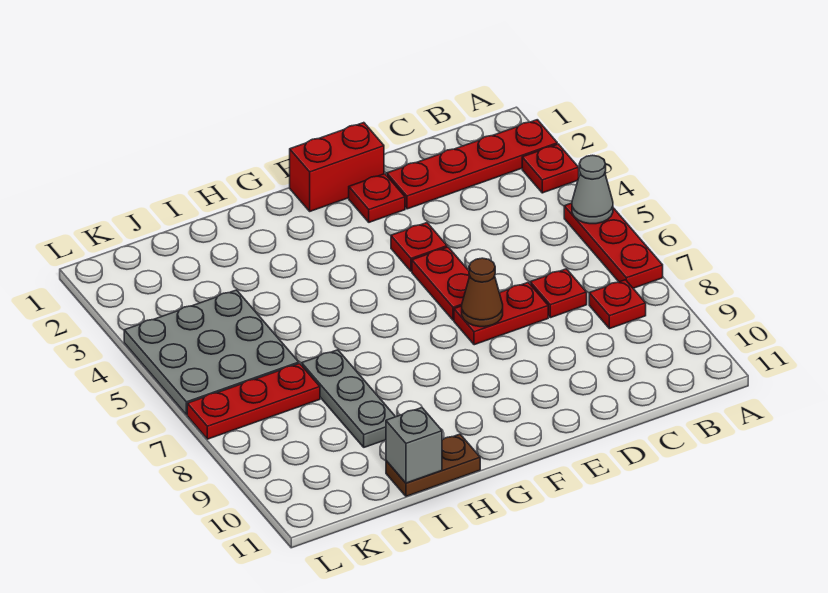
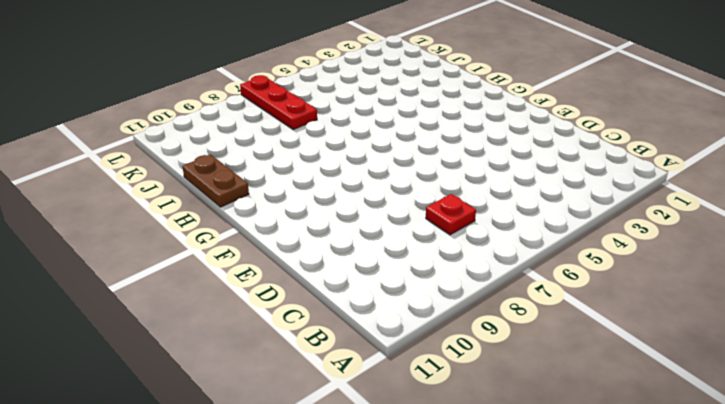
none -> red 1x4 plate [387,120,557,209]
none -> red 1x1 plate [522,144,579,193]
none -> red 1x3 plate [564,203,663,288]

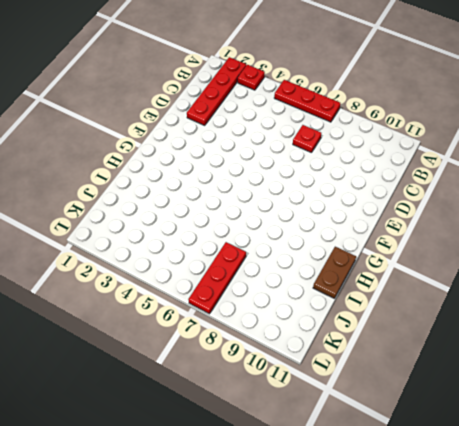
none -> red 1x1 plate [589,280,646,329]
none -> red 1x2 plate [454,282,548,345]
none -> red 1x2 brick [290,123,384,211]

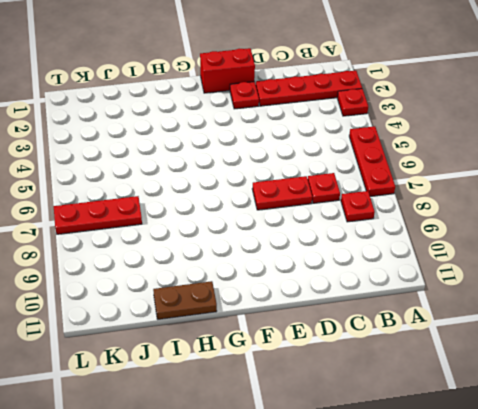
none -> red 1x1 plate [391,223,447,271]
none -> red 1x2 plate [412,247,470,320]
none -> grey 1x3 plate [302,350,395,447]

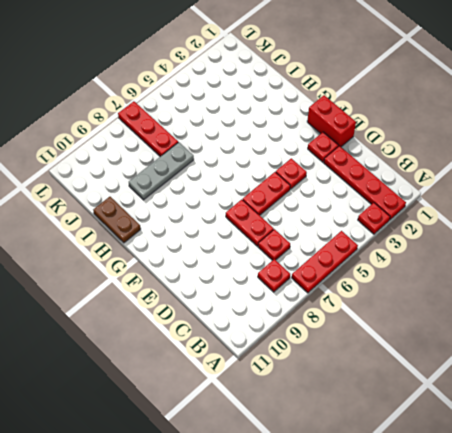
none -> grey 3x3 plate [124,290,299,415]
none -> grey 1x1 cone [572,155,613,224]
none -> brown 1x1 cone [462,258,503,327]

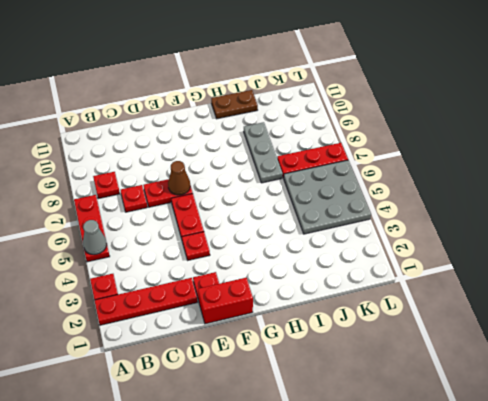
none -> grey 1x1 brick [386,408,442,483]

